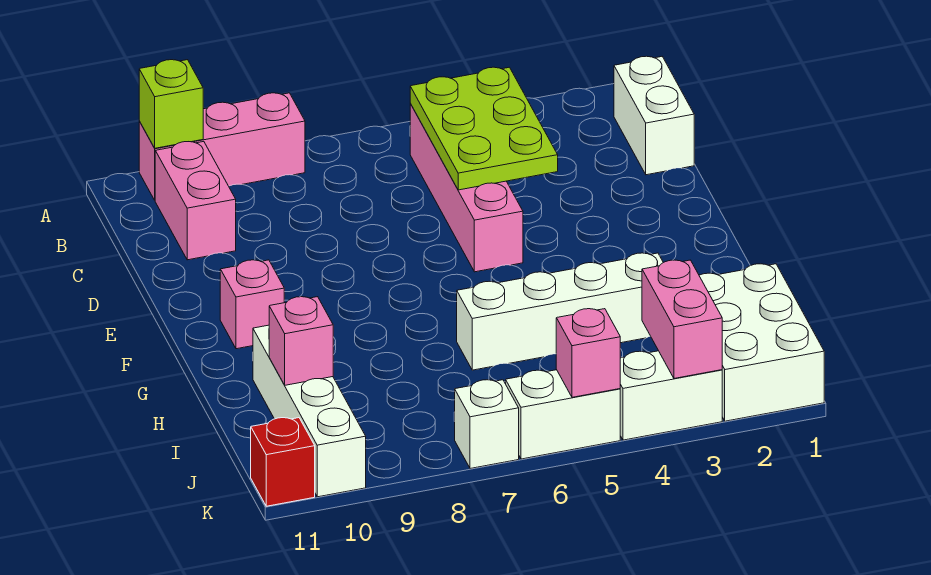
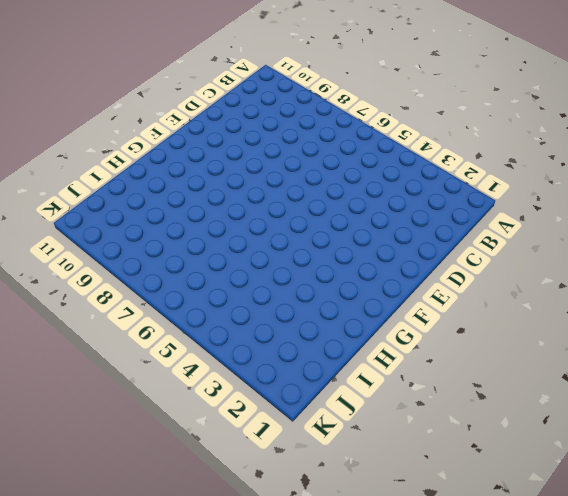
none -> pink 1x3 brick [139,93,305,200]
none -> white 1x2 brick [614,56,694,175]
none -> pink 1x4 brick [410,103,523,272]

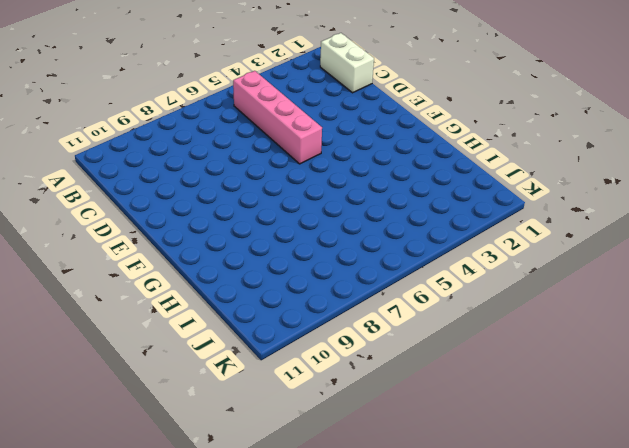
none -> pink 1x3 brick [139,93,305,200]
none -> pink 1x2 brick [155,142,236,260]
none -> pink 1x1 brick [220,260,284,349]

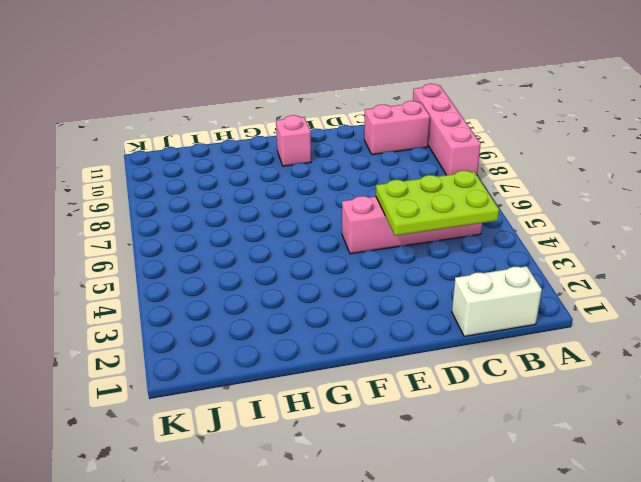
pink 1x4 brick [413,84,481,175] -> pink 1x3 brick [139,93,305,200]
none -> white 1x4 brick [457,253,663,370]
none -> white 1x4 brick [253,325,366,497]
none -> white 2x3 brick [699,264,824,421]

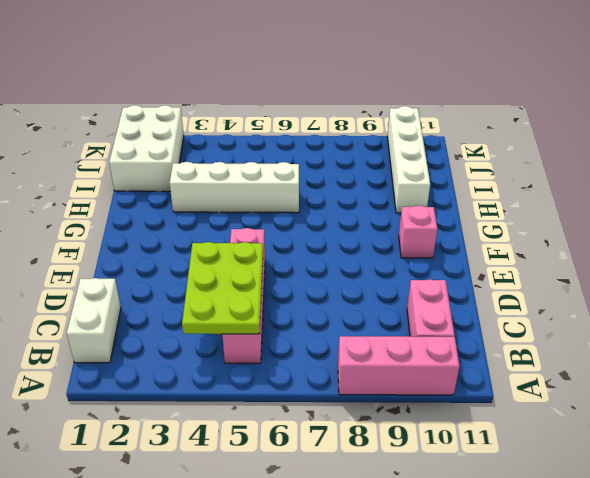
none -> white 1x2 brick [620,351,722,440]
none -> white 1x2 brick [506,370,620,459]
none -> white 1x1 brick [455,380,519,469]

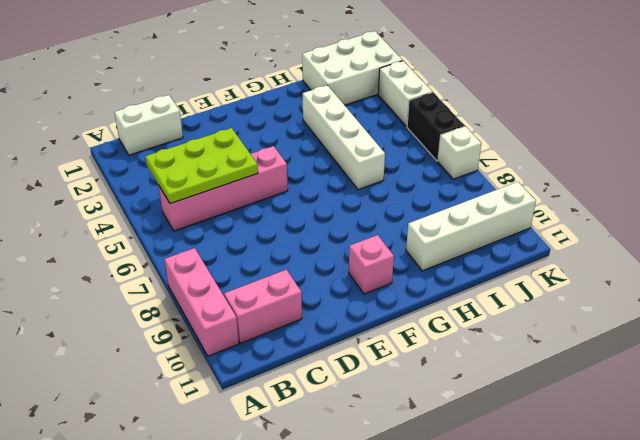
black 1x2 brick [407,92,464,161] -> white 1x2 brick [506,370,620,459]
none -> red 1x1 brick [251,418,315,506]
none -> lime 1x1 brick [139,60,203,148]
none -> pink 1x1 brick [269,297,333,385]

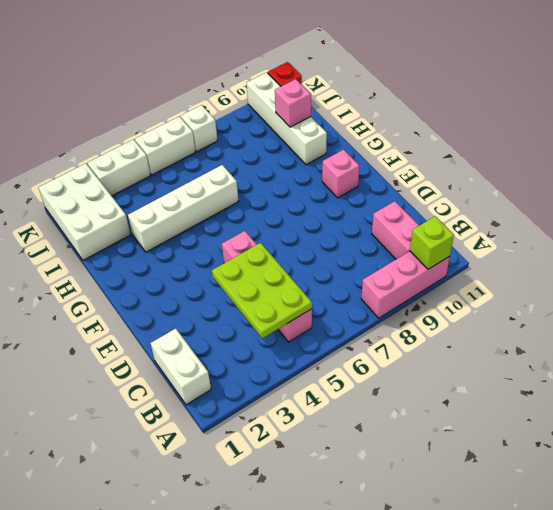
none -> pink 1x2 brick [642,260,722,378]
none -> pink 1x1 brick [556,309,620,397]

